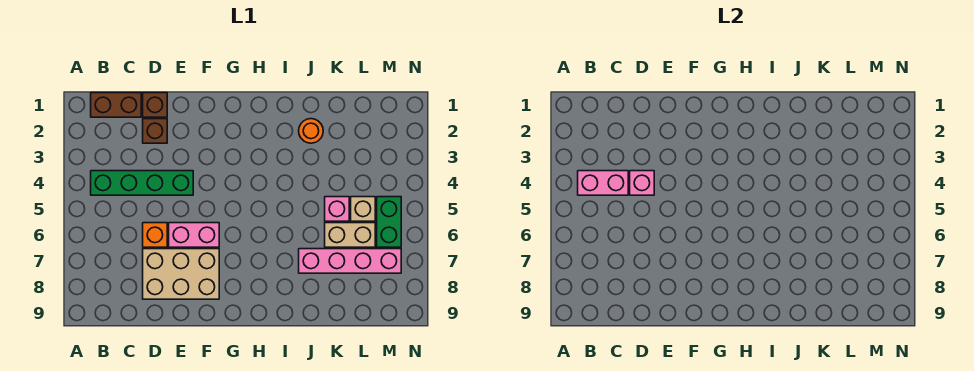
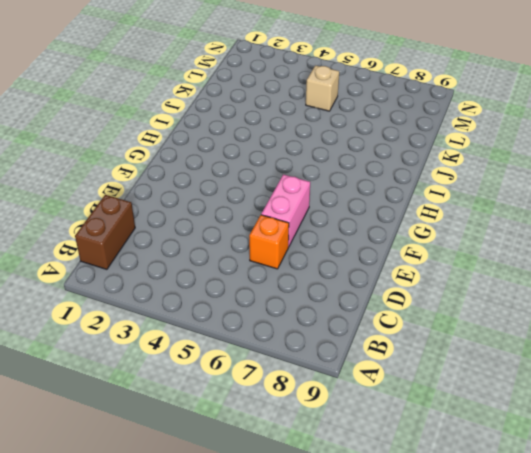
none -> green 1x4 brick [91,171,193,195]
none -> brown 1x1 brick [143,93,167,117]
none -> brown 1x1 brick [143,119,167,143]

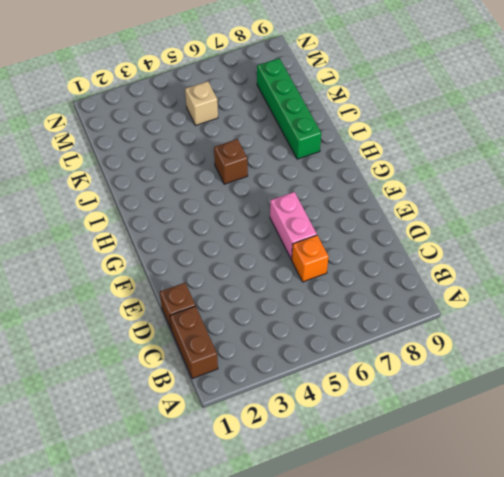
brown 1x1 brick [214,139,248,184] -> brown 1x1 brick moved to [143,119,167,143]
green 1x4 brick [257,58,321,159] -> green 1x4 brick moved to [91,171,193,195]
none -> tan 2x3 brick [143,249,219,299]
none -> orange 1x1 round brick [299,119,323,143]
none -> pink 1x4 brick [299,249,401,273]

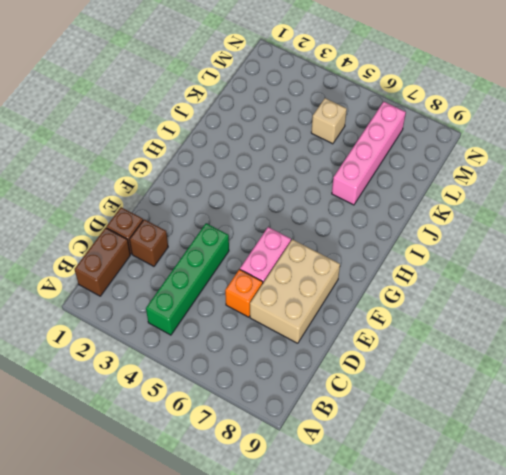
none -> orange 1x1 round brick [299,119,323,143]
none -> pink 1x1 brick [325,197,349,221]
none -> tan 1x2 brick [325,223,375,247]

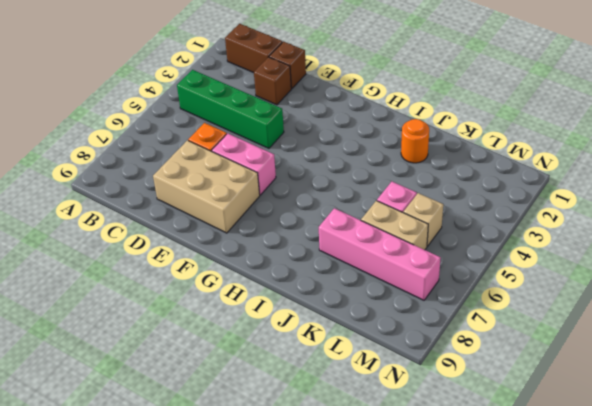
none -> green 1x2 brick [377,197,401,247]
none -> pink 1x2 brick [578,171,628,195]
none -> pink 1x1 brick [630,171,654,195]

